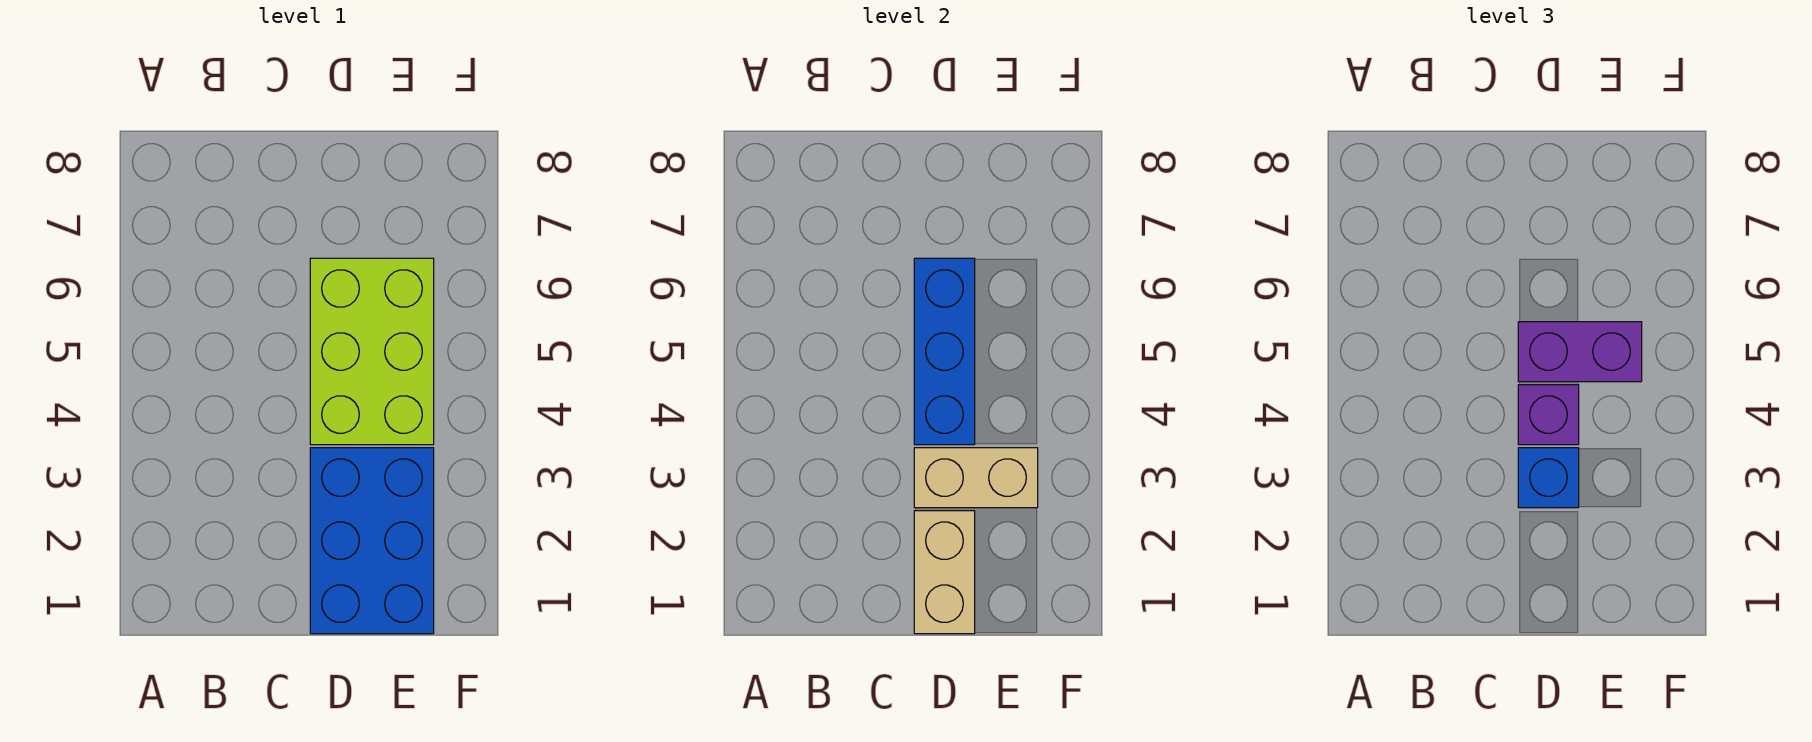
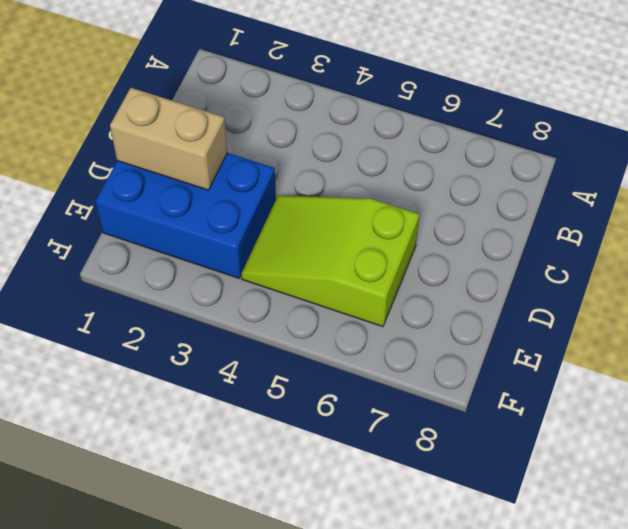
lime 2x3 slope [241,195,419,327] -> lime 2x3 brick [310,258,434,445]
none -> tan 1x2 brick [914,448,1038,508]
none -> blue 1x3 brick [914,258,975,445]

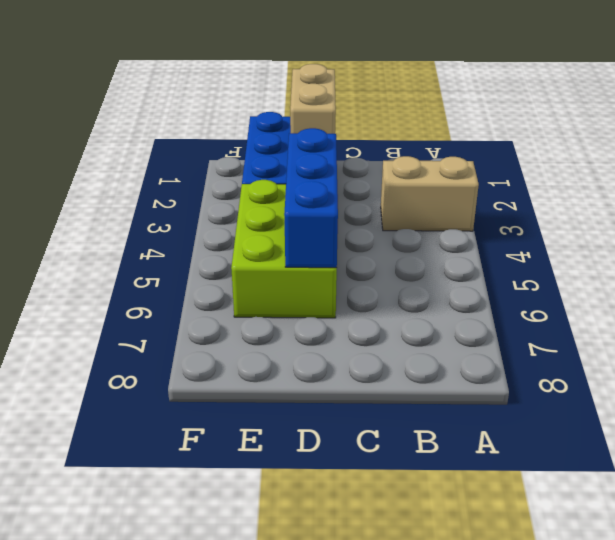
tan 1x2 brick [381,156,479,231] -> tan 1x2 brick moved to [914,448,1038,508]
none -> blue 1x1 brick [1518,448,1579,508]
none -> purple 1x1 brick [1518,385,1579,445]

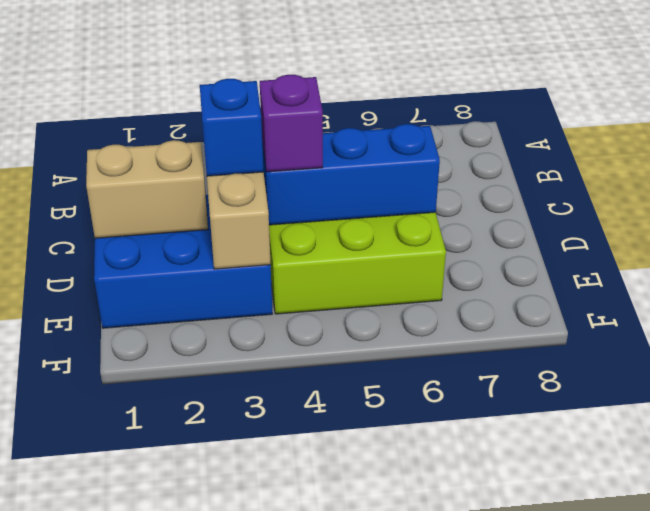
none -> purple 1x2 brick [1518,322,1642,382]

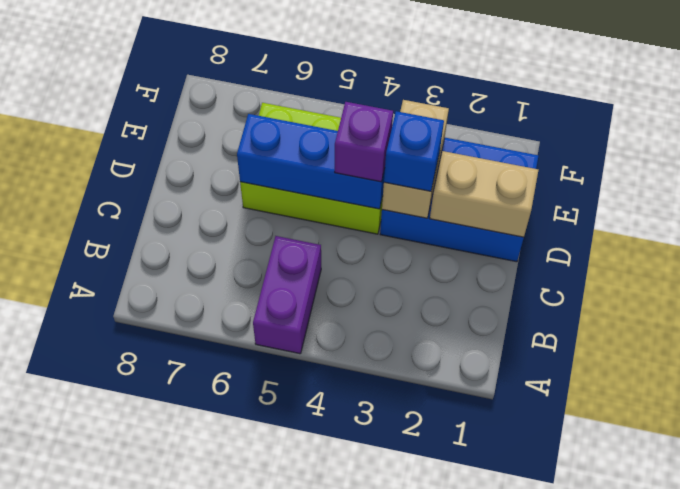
purple 1x2 brick [253,236,321,354] -> purple 1x2 brick moved to [1518,322,1642,382]

